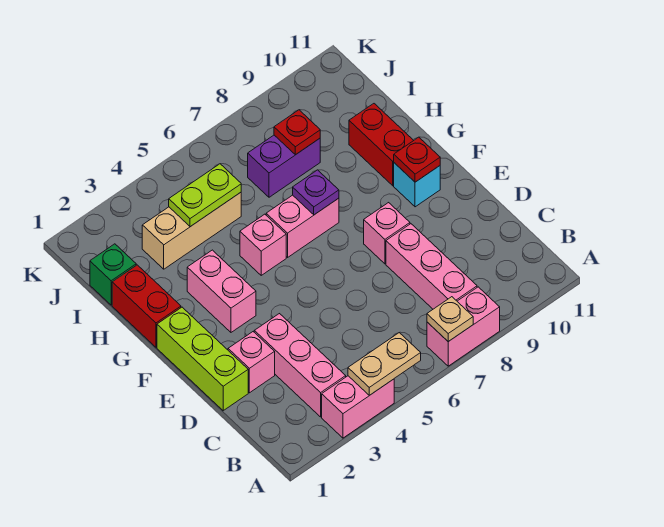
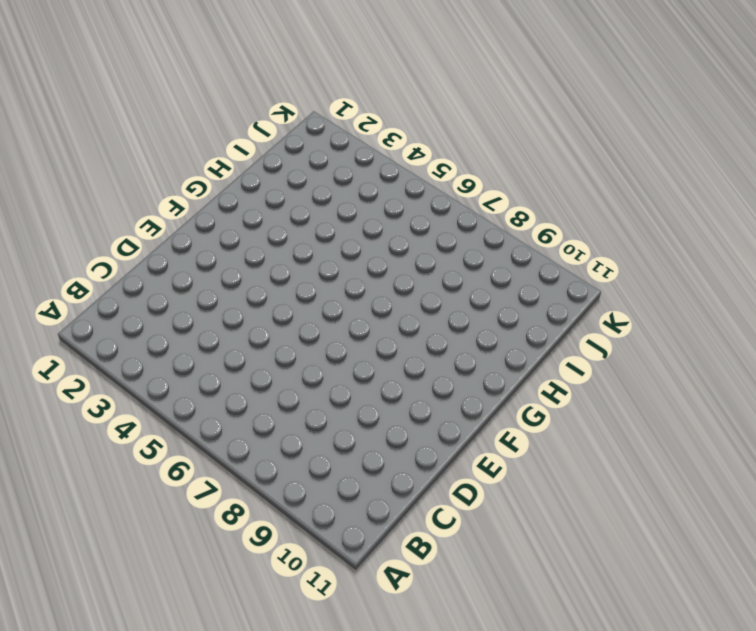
none -> pink 1x2 brick [322,376,394,438]
none -> pink 1x2 brick [427,287,500,366]
none -> pink 1x3 brick [254,314,346,417]

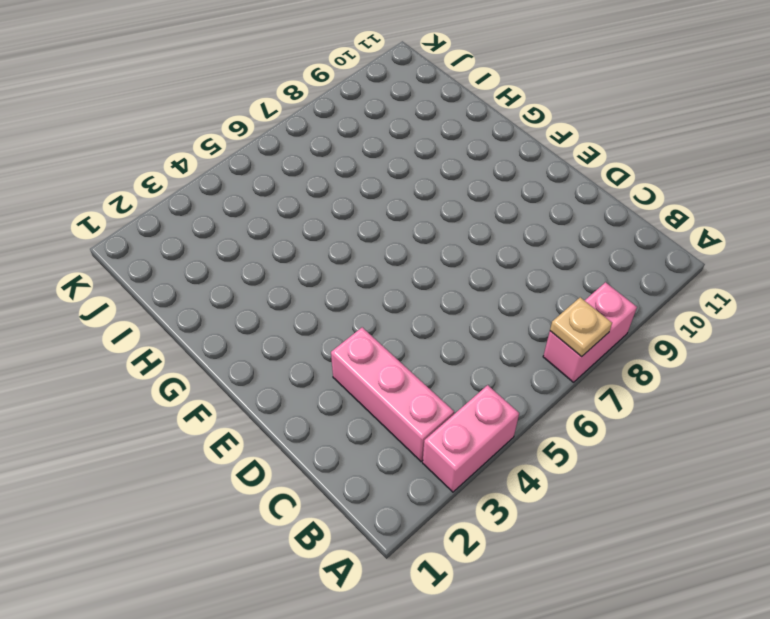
none -> pink 1x3 brick [386,224,477,309]
none -> lime 1x3 brick [157,307,248,411]
none -> pink 1x1 brick [228,332,275,393]

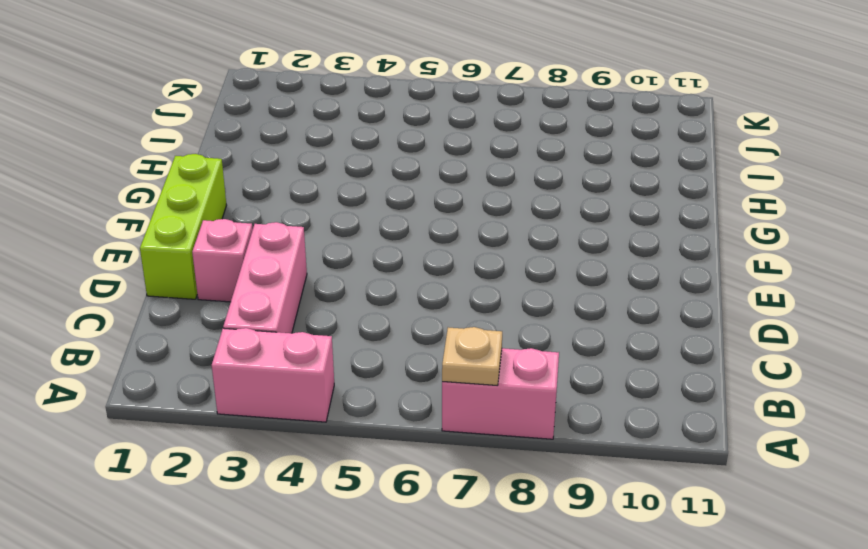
none -> pink 1x3 brick [386,224,477,309]
none -> pink 1x1 brick [364,203,410,264]
none -> pink 1x2 brick [187,250,256,332]

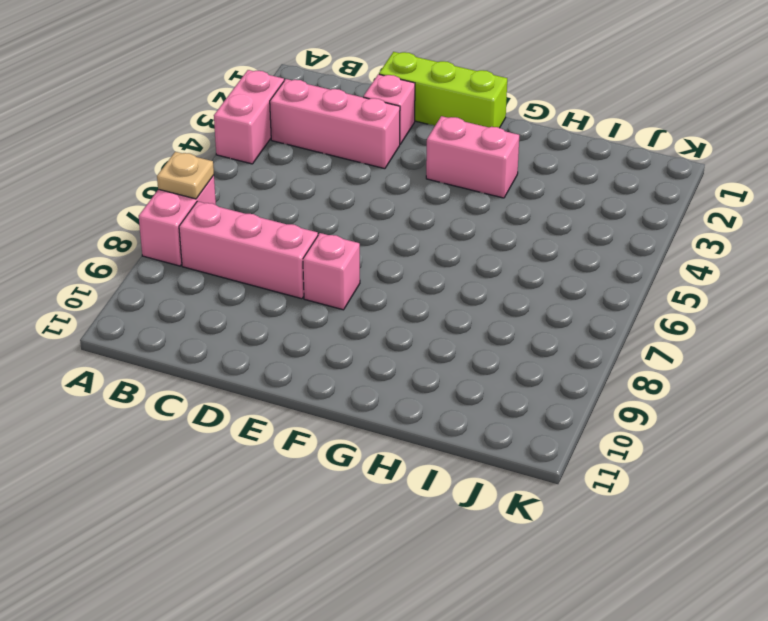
none -> cyan 1x1 brick [394,163,440,207]
none -> red 1x2 brick [112,265,181,347]
none -> pink 1x1 brick [240,214,286,275]

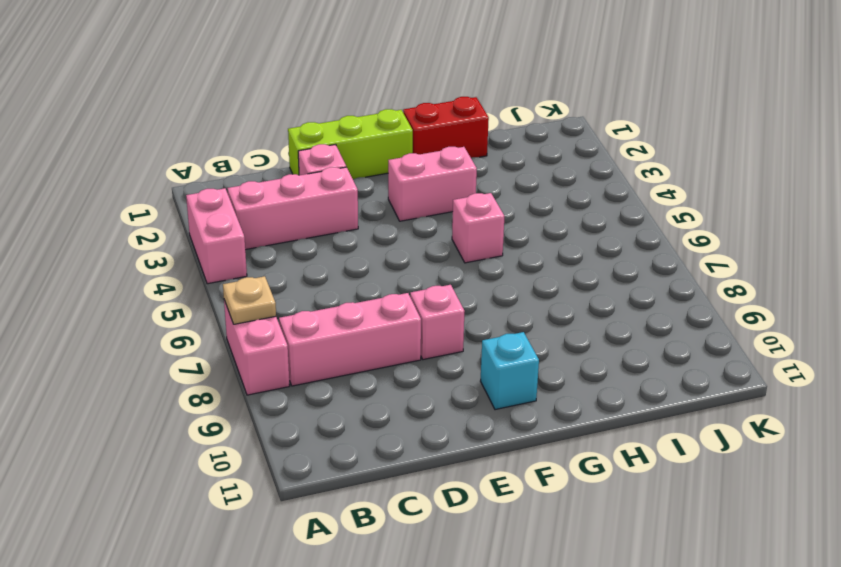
none -> pink 1x2 brick [266,195,339,257]
none -> red 1x2 brick [349,104,414,186]
none -> green 1x1 brick [90,244,136,305]

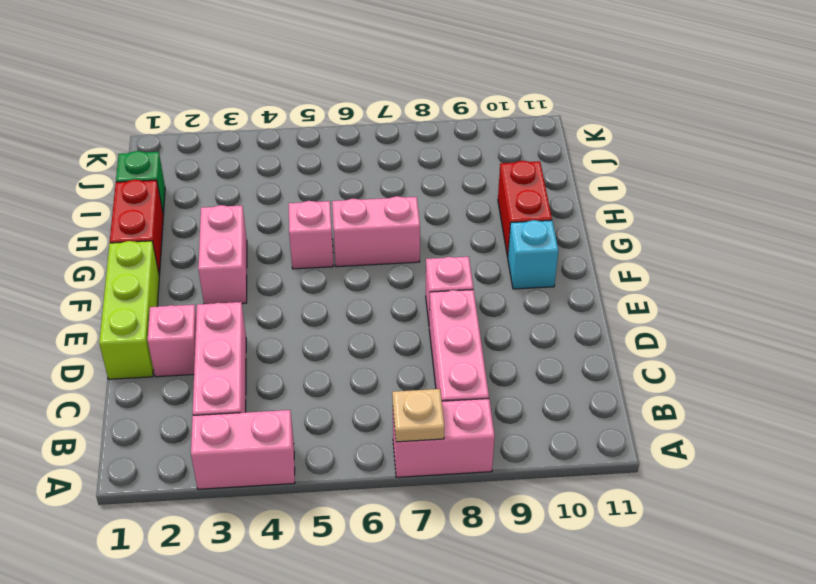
none -> tan 1x3 brick [142,192,241,269]
none -> purple 1x2 brick [248,135,320,197]
none -> tan 1x2 plate [348,333,421,395]

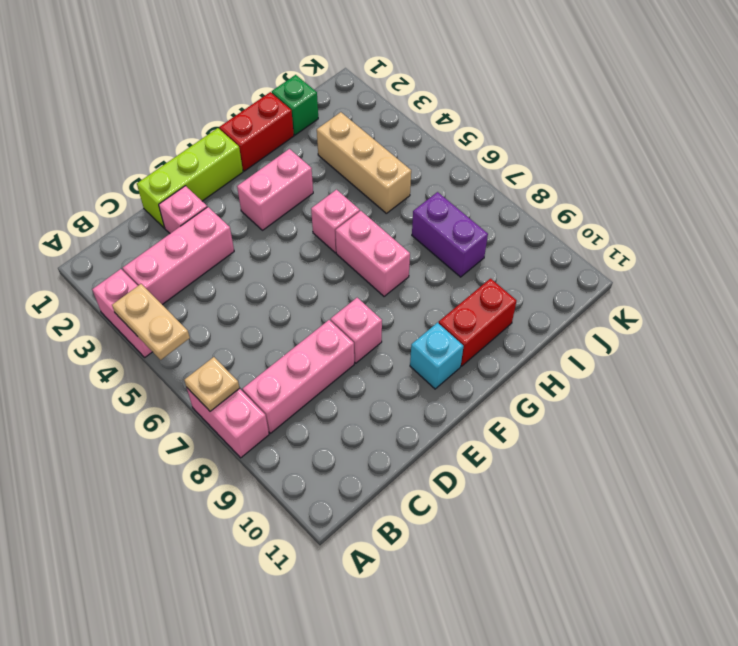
none -> red 1x1 plate [394,137,440,182]
none -> purple 1x1 plate [293,170,339,215]
none -> lime 1x2 plate [169,164,241,227]

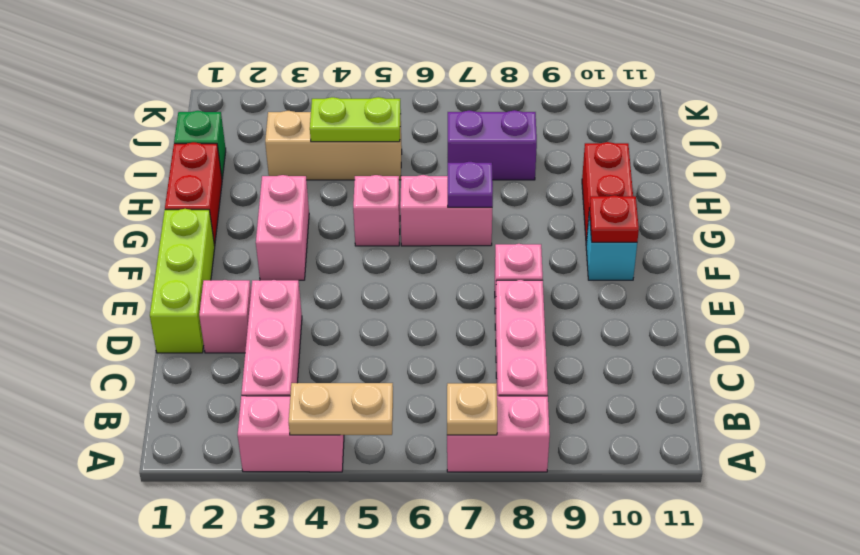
none -> red 1x1 plate [274,110,320,155]

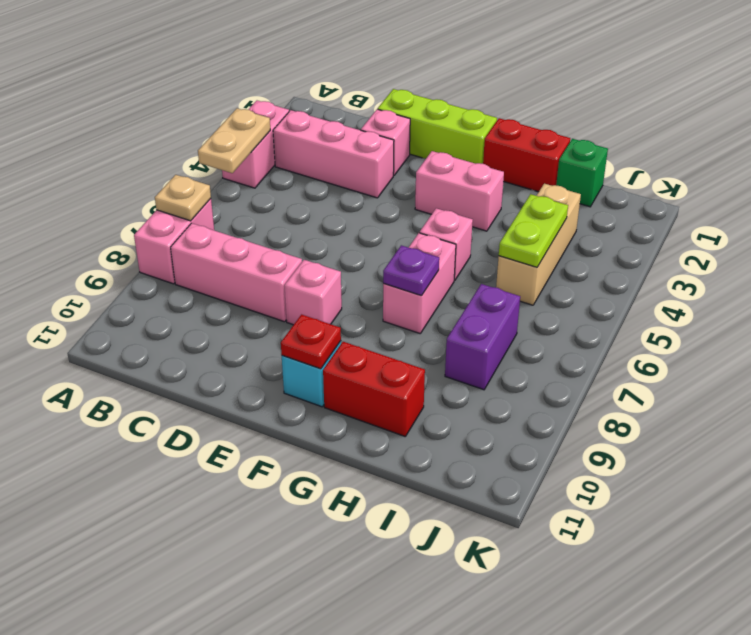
none -> red 1x1 plate [274,110,320,155]

